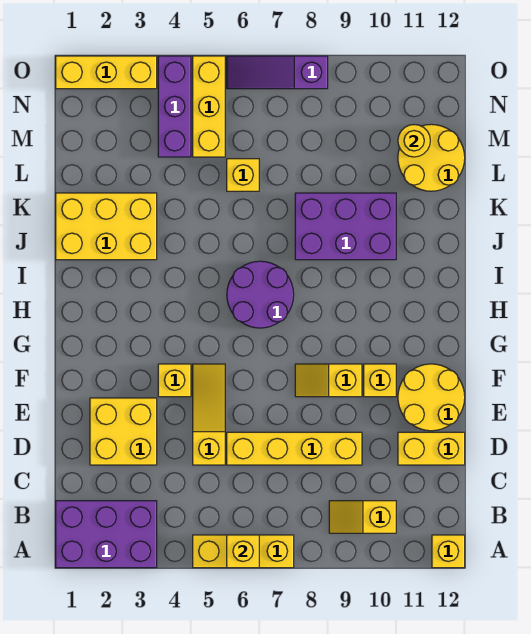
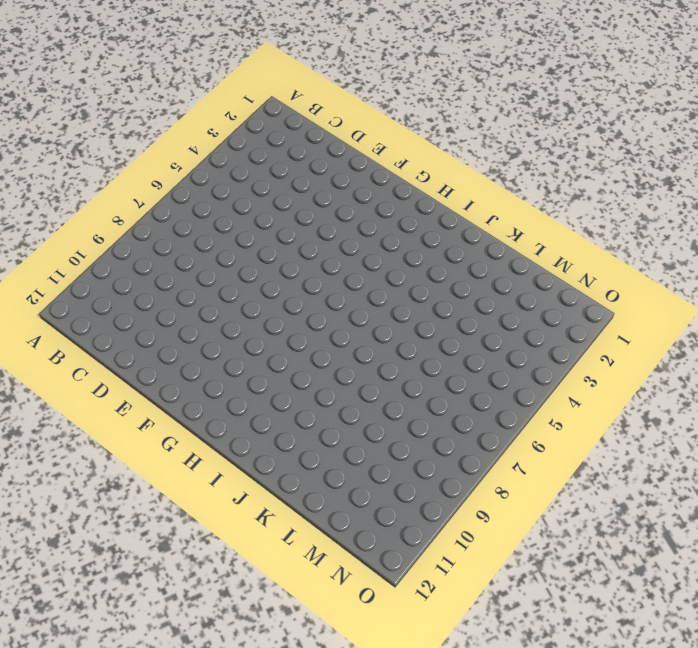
none -> purple 2x3 brick [56,501,157,568]
none -> yellow 1x3 brick [193,535,294,568]
none -> yellow 1x1 brick [432,535,465,568]

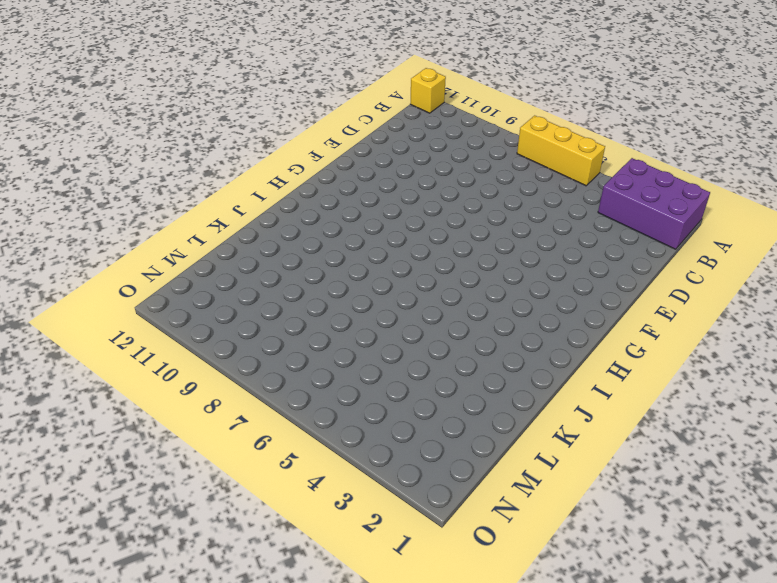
none -> yellow 1x2 slope [329,501,396,533]
none -> yellow 2x2 brick [90,398,157,465]
none -> yellow 1x3 slope [193,364,225,465]

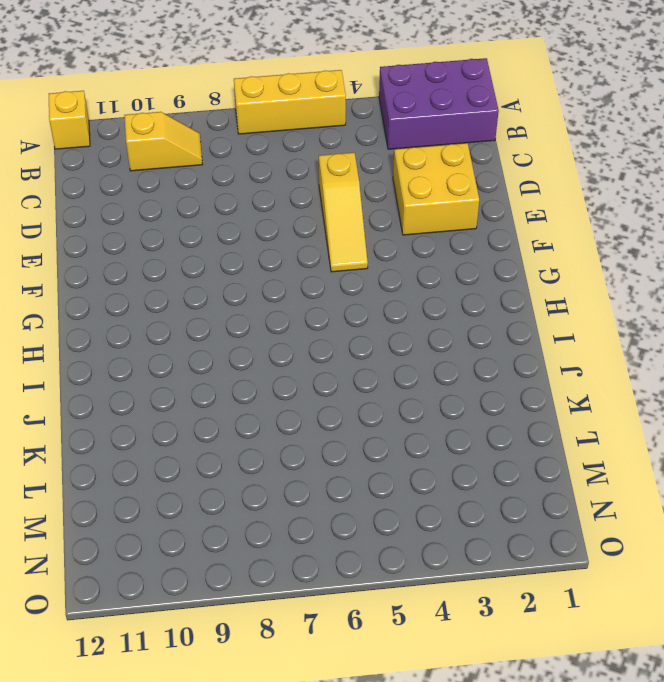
none -> yellow 1x4 brick [227,432,362,465]
none -> yellow 1x2 brick [398,432,465,465]
none -> yellow 2x2 round brick [398,364,465,431]

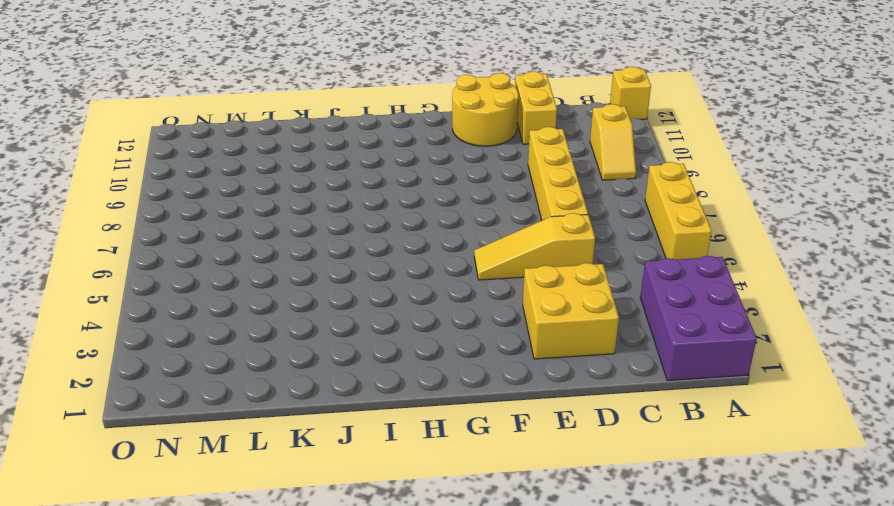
none -> yellow 1x1 brick [158,364,191,397]
none -> yellow 1x2 slope [295,364,362,397]
none -> yellow 1x1 brick [364,364,396,397]

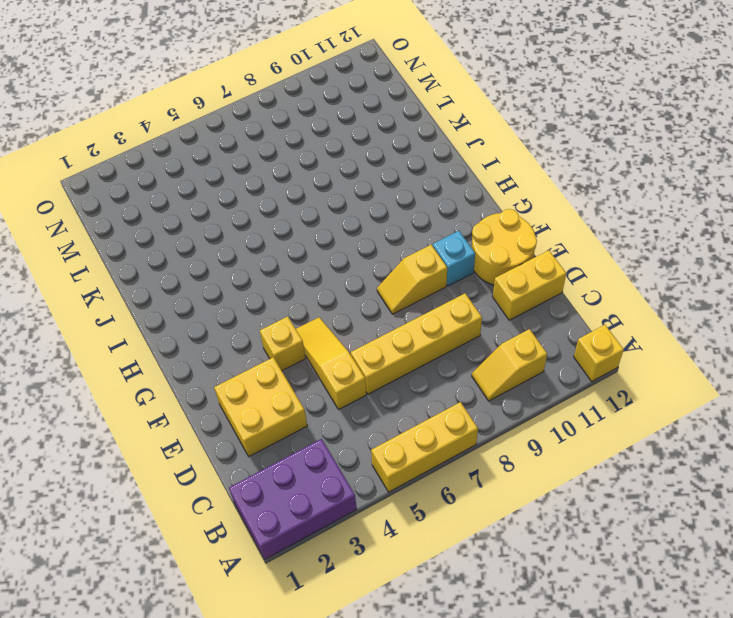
cyan 1x1 brick [433,231,475,286] -> yellow 1x1 brick [364,364,396,397]
none -> purple 2x2 round brick [227,261,294,328]
none -> yellow 2x3 brick [56,193,157,260]
none -> purple 2x3 brick [295,193,396,260]

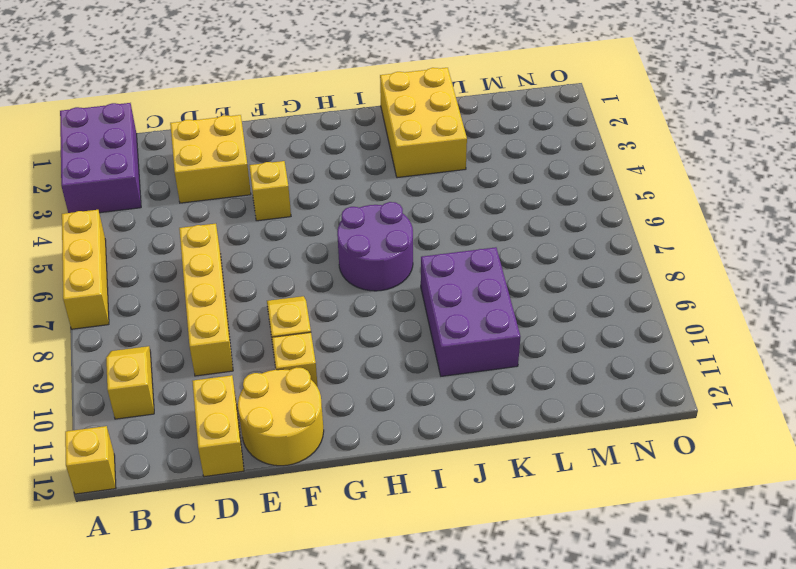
none -> yellow 1x3 slope [193,364,225,465]
none -> yellow 1x1 brick [227,159,259,191]
none -> yellow 2x2 round brick [398,124,465,191]

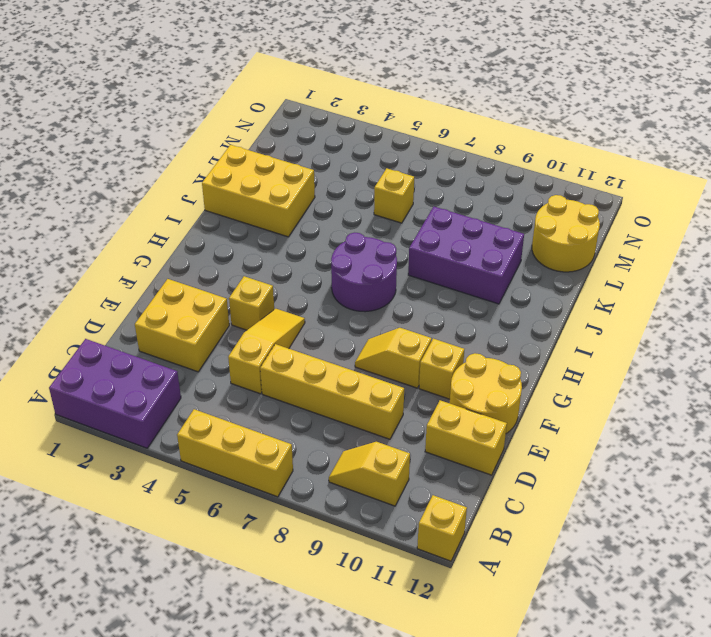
none -> purple 1x3 brick [158,56,191,157]
none -> yellow 1x3 brick [193,56,225,157]
none -> yellow 1x3 brick [56,56,157,89]

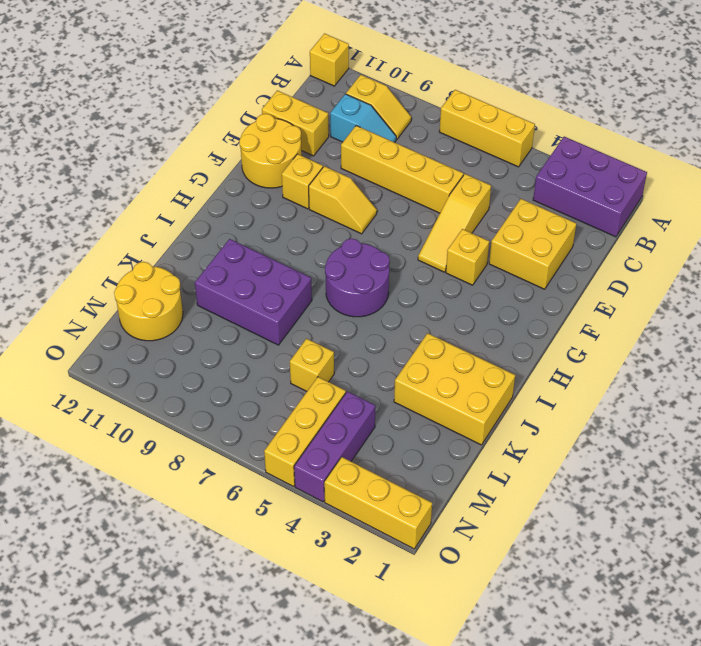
cyan 1x2 slope [330,94,396,142] -> none
none -> purple 1x3 slope [227,56,328,89]
none -> yellow 1x1 brick [227,535,259,568]
none -> yellow 1x1 round brick [398,125,430,157]

